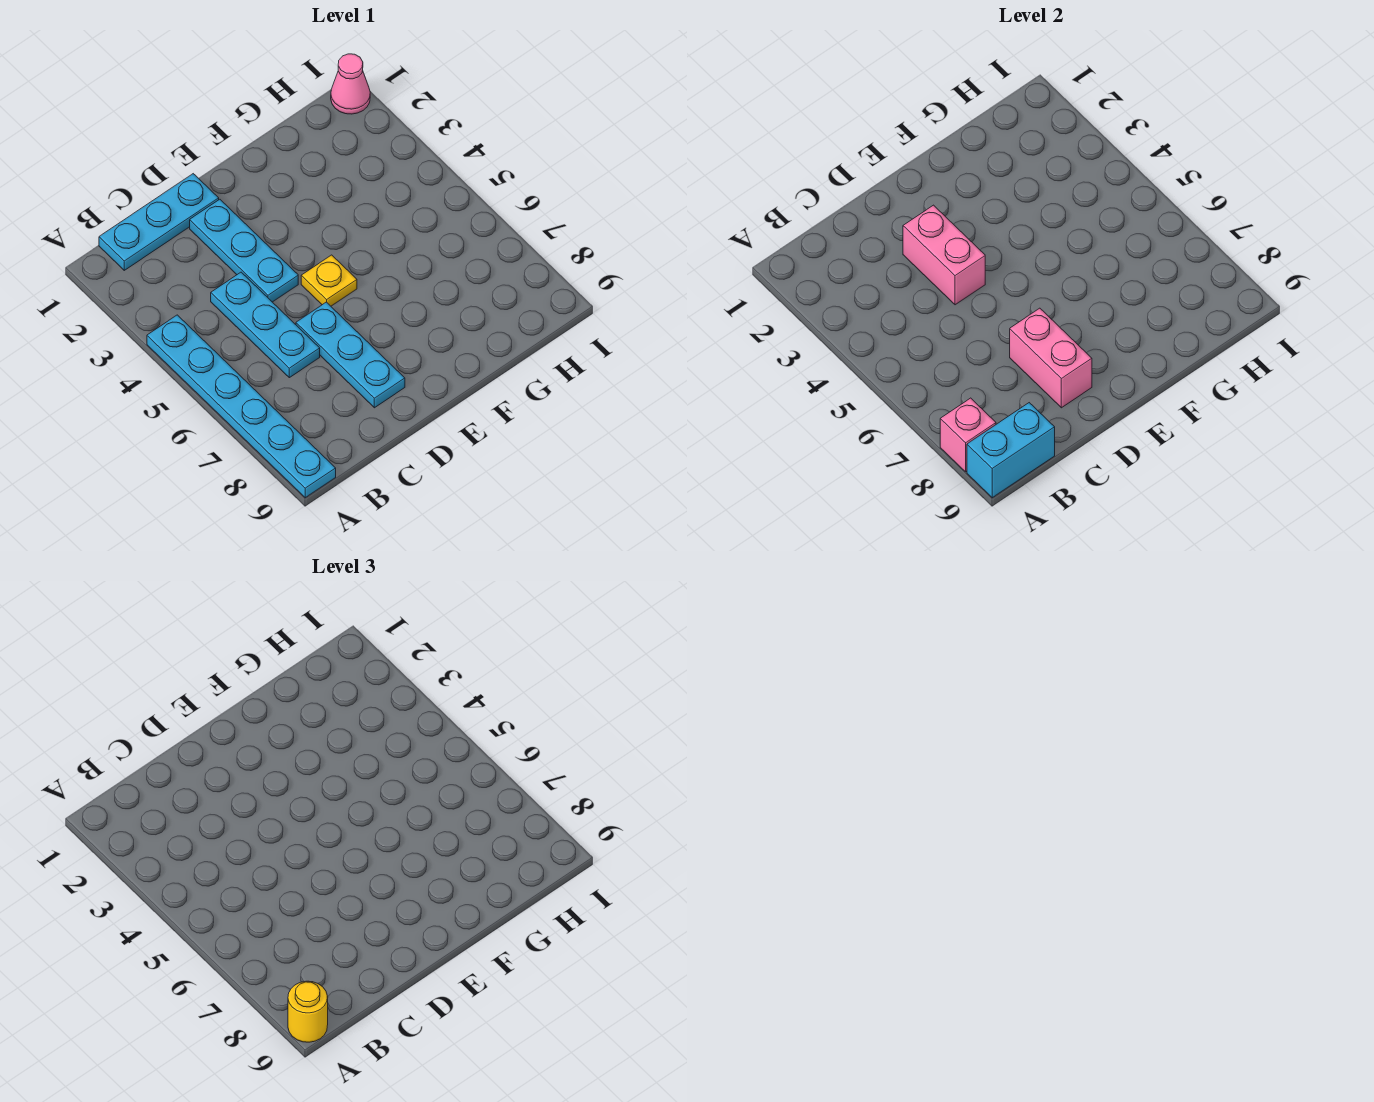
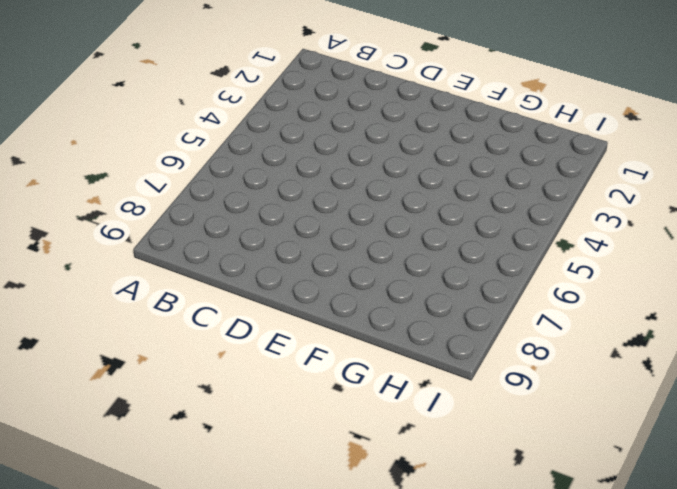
none -> cyan 1x6 plate [147,315,336,498]
none -> cyan 1x3 plate [99,174,219,270]
none -> cyan 1x3 plate [211,272,320,378]

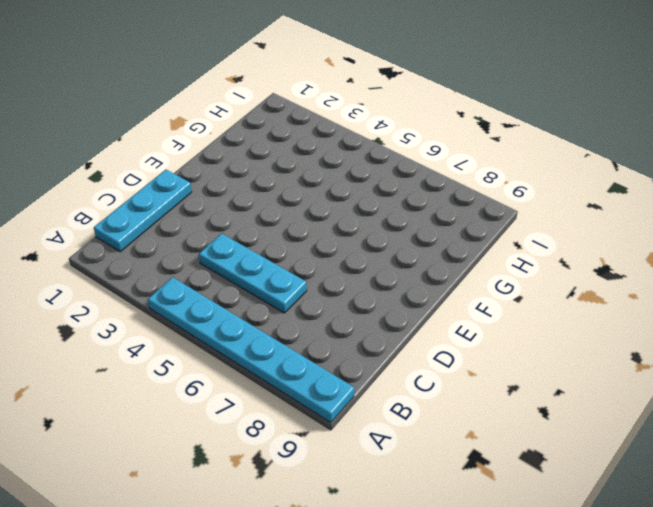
none -> cyan 1x3 plate [190,199,298,302]
none -> cyan 1x3 plate [296,302,405,408]
none -> yellow 1x1 plate [301,255,357,306]

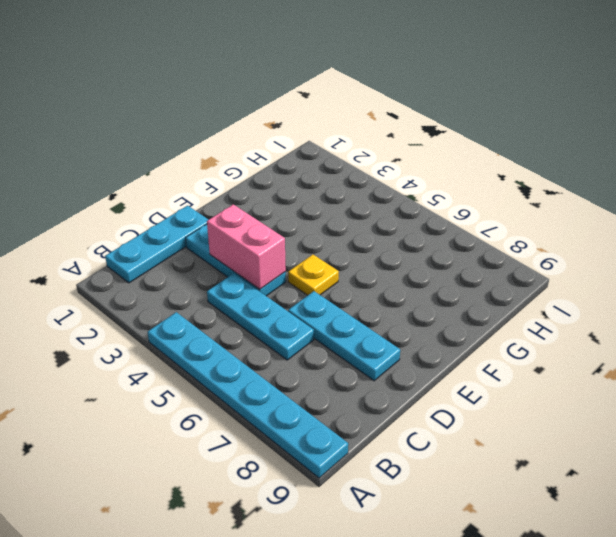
none -> pink 1x1 cone [331,54,370,114]
none -> pink 1x1 brick [940,398,996,472]
none -> cyan 1x2 brick [967,403,1055,498]

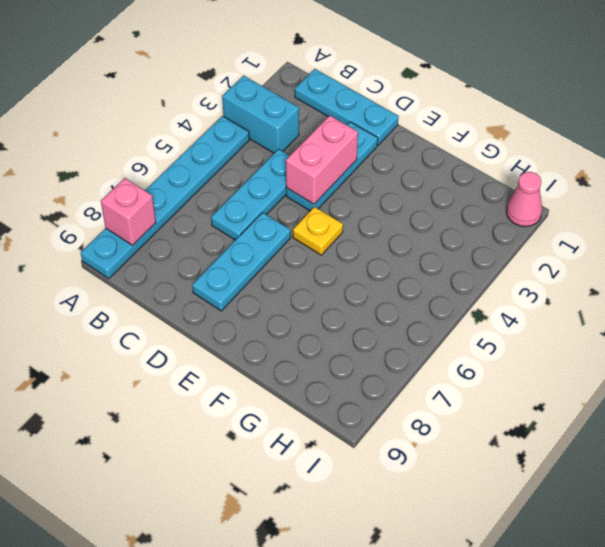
cyan 1x2 brick [222,76,299,153] -> cyan 1x2 brick moved to [967,403,1055,498]
none -> pink 1x2 brick [1010,308,1092,408]
none -> yellow 1x1 round brick [288,981,328,1042]

